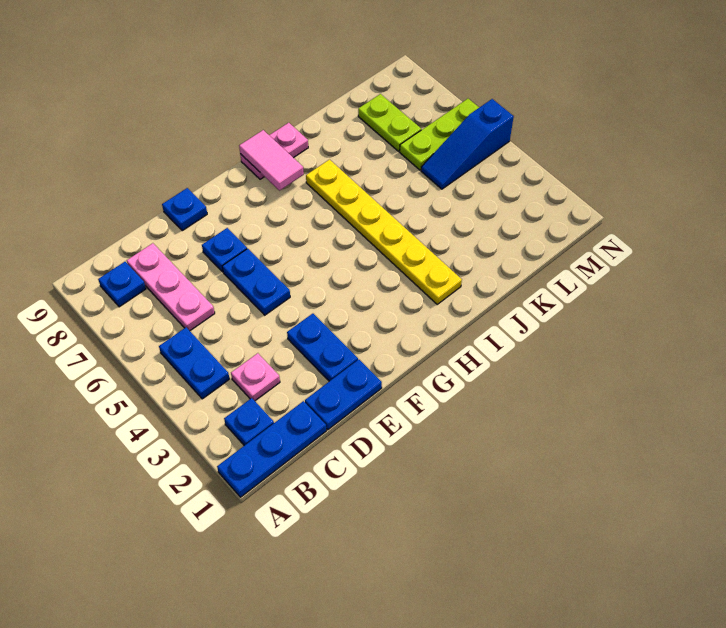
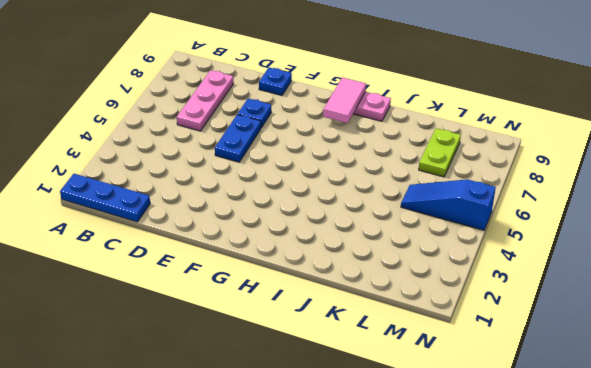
none -> blue 1x1 plate [224,398,274,446]
none -> blue 1x2 plate [159,327,230,399]
none -> blue 1x1 plate [98,262,146,307]

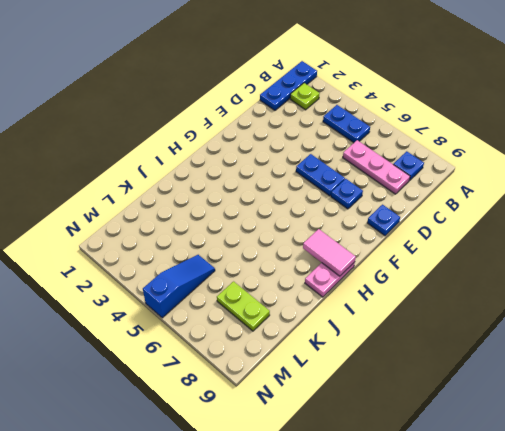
lime 1x1 plate [290,83,320,110] -> blue 1x1 plate [224,398,274,446]
none -> pink 1x1 plate [231,353,280,401]
none -> blue 1x2 plate [305,359,382,430]
none -> blue 1x2 plate [287,314,358,381]

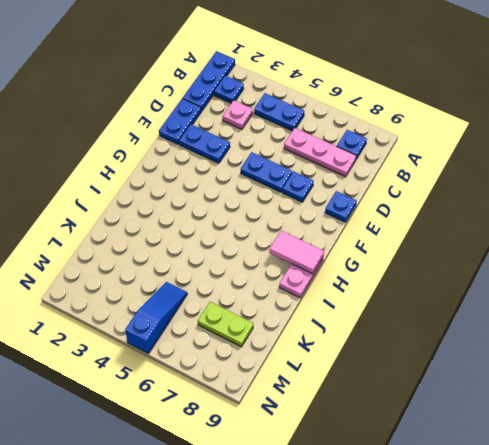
none -> yellow 1x6 plate [306,160,462,304]
none -> lime 1x3 plate [400,99,479,170]

